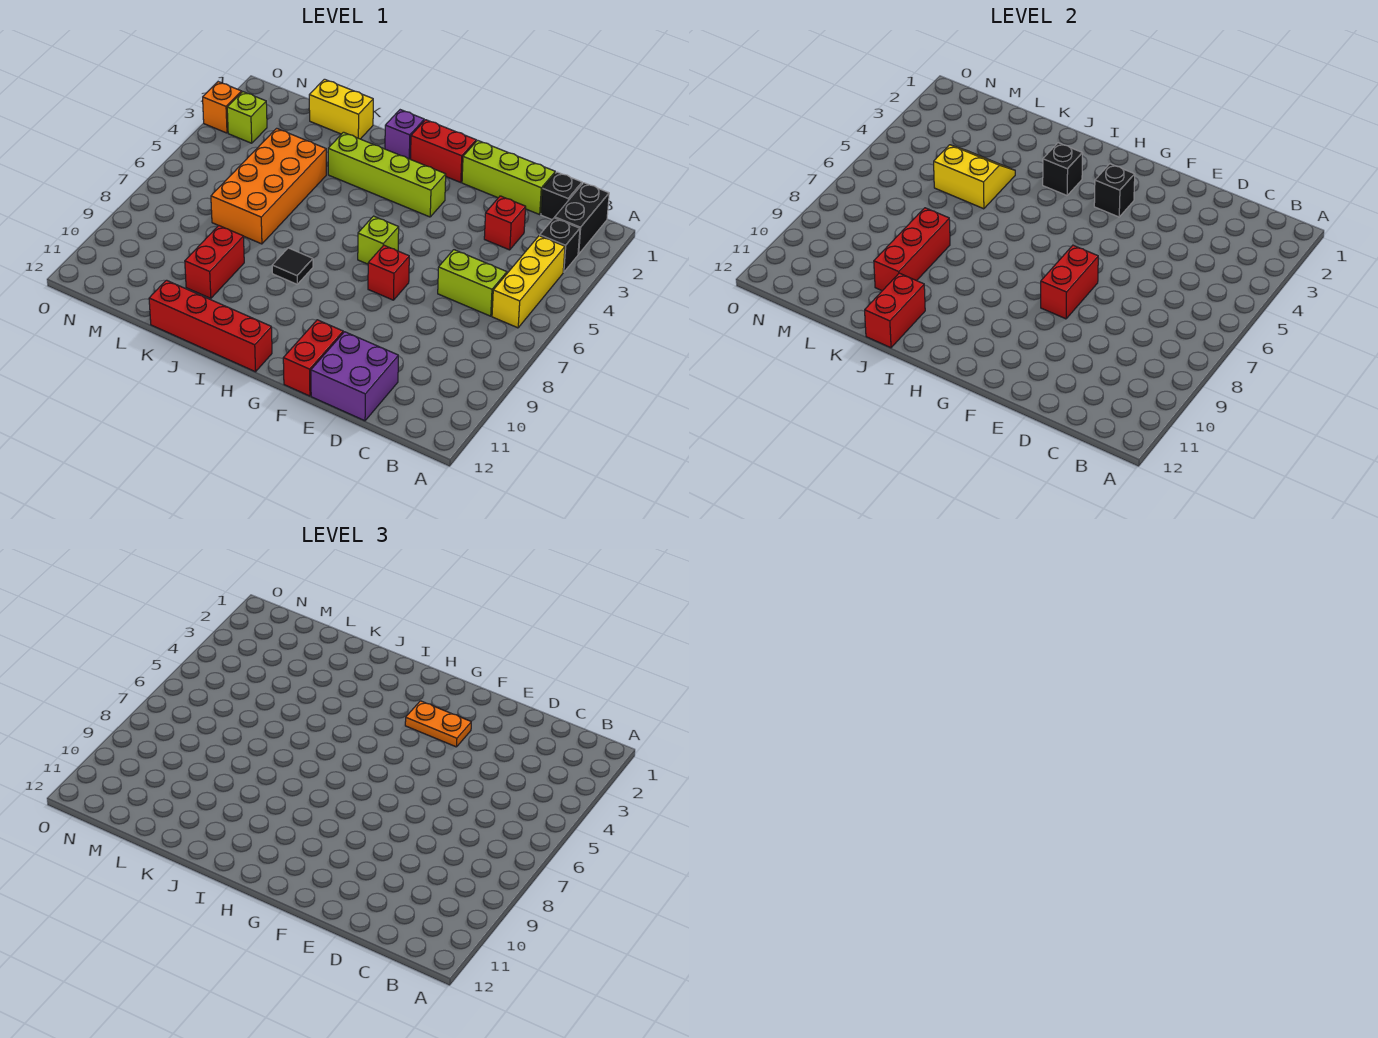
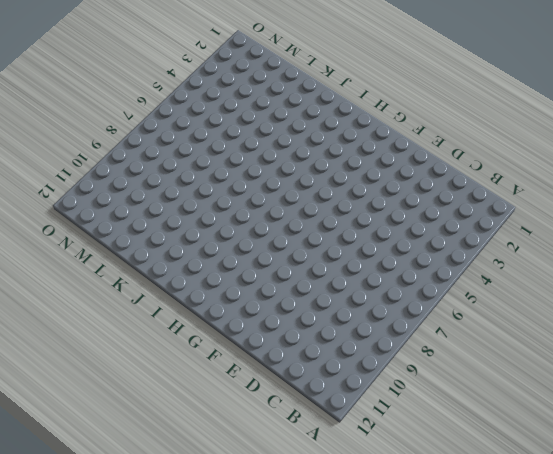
none -> black 1x2 brick [555,183,609,254]
none -> black 1x1 brick [540,218,580,272]
none -> yellow 1x3 brick [492,236,565,328]

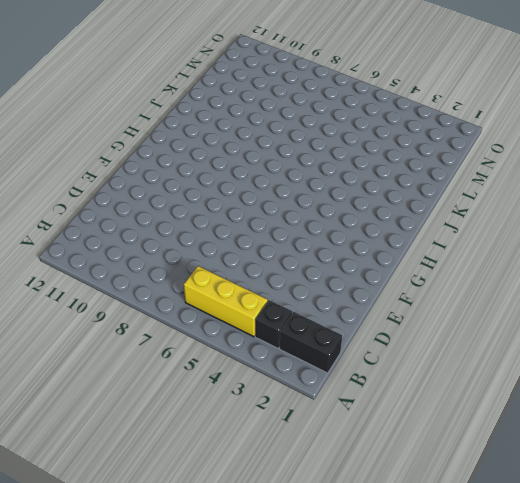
none -> black 1x1 brick [541,172,582,220]
none -> lime 1x2 brick [438,250,507,316]
none -> lime 1x3 brick [462,140,555,214]

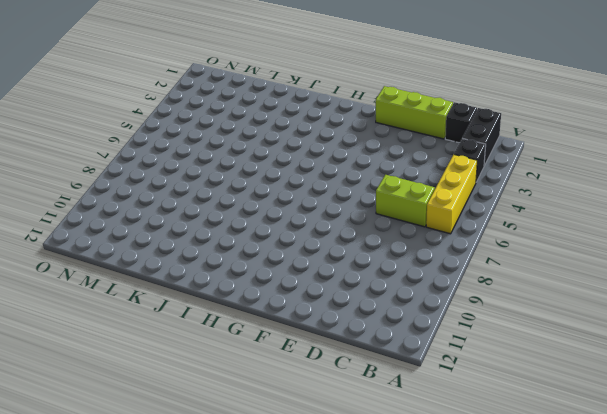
none -> red 1x1 brick [484,196,526,250]
none -> purple 2x2 brick [311,332,398,421]
none -> red 1x1 brick [368,245,409,300]

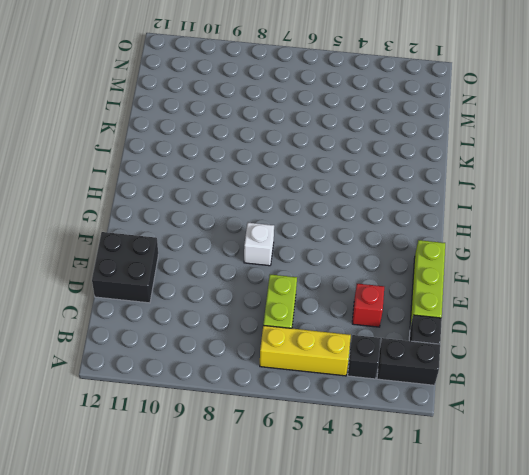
black 2x2 brick [92,232,158,303] -> purple 2x2 brick [311,332,398,421]
white 1x1 brick [244,223,274,266] -> red 1x1 brick [368,245,409,300]
none -> red 1x2 brick [283,320,343,396]
none -> red 1x2 brick [411,120,476,183]
none -> lime 1x4 brick [328,132,446,217]

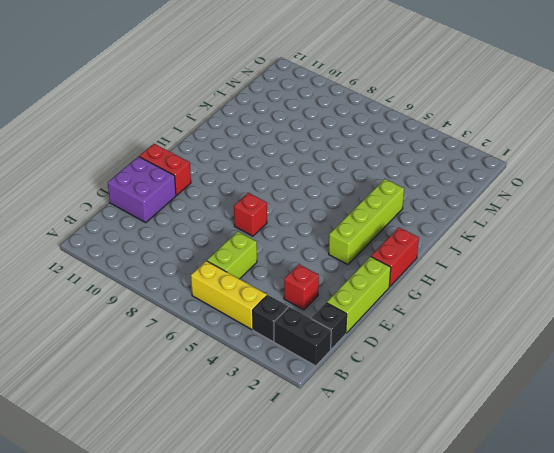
none -> lime 1x1 brick [358,216,399,264]
none -> red 1x4 brick [149,280,272,372]
none -> purple 1x1 brick [385,110,424,159]

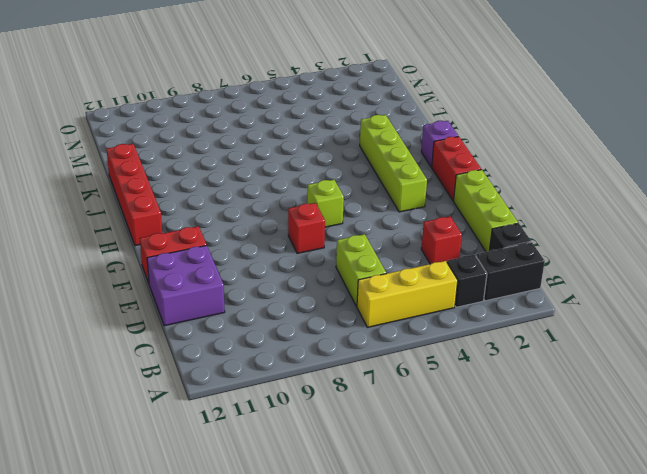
none -> black 1x1 tile [272,248,313,284]
none -> yellow 1x2 brick [309,79,373,139]
none -> orange 2x4 brick [211,128,326,244]

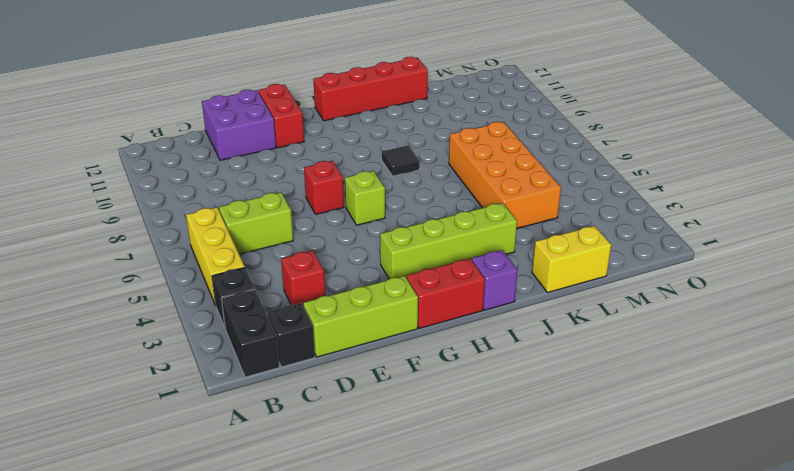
none -> red 1x2 brick [185,226,244,298]
none -> lime 1x1 brick [227,92,267,143]
none -> orange 1x1 brick [203,82,242,133]

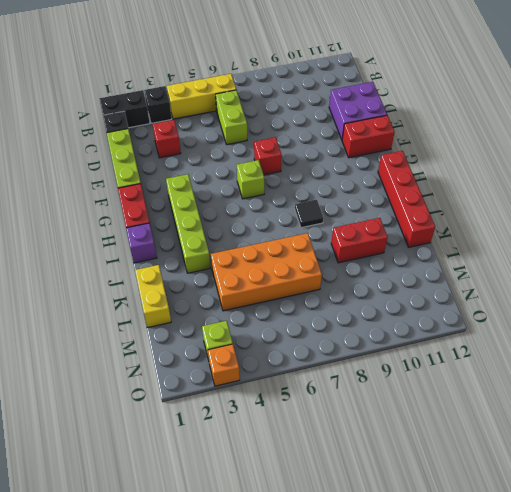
none -> red 1x2 brick [1041,245,1098,319]
none -> black 1x1 brick [1094,164,1135,217]
none -> black 1x1 brick [1043,143,1083,195]

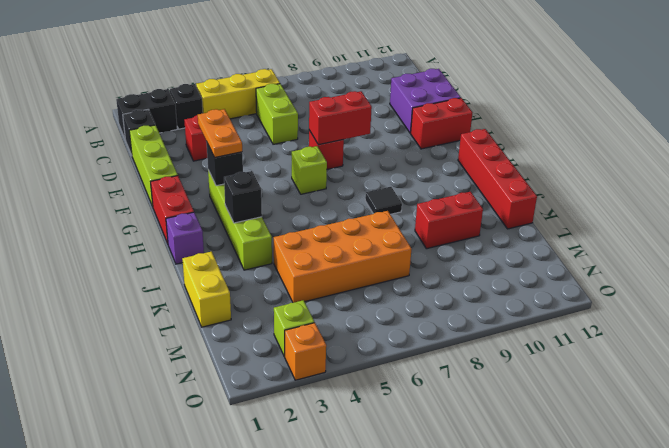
none -> red 1x2 brick [865,273,925,348]
none -> yellow 2x2 slope [934,145,1015,209]
none -> red 1x3 brick [874,208,950,291]

